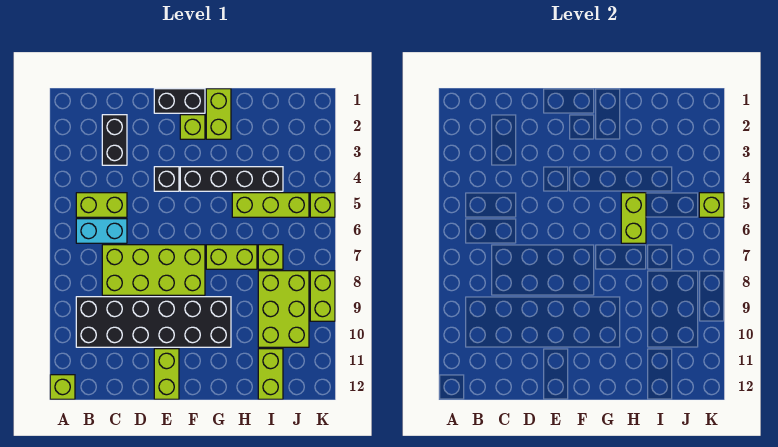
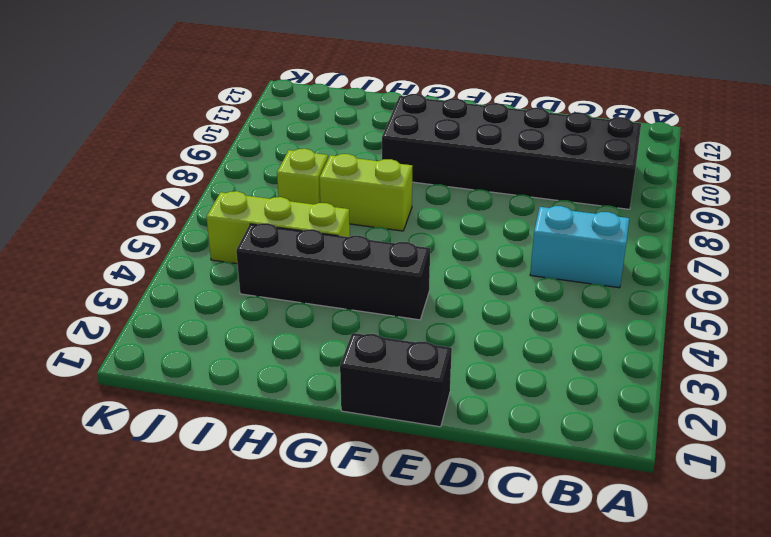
none -> lime 1x1 brick [50,375,75,399]
none -> lime 1x2 brick [76,193,127,217]
none -> black 1x2 brick [102,115,127,165]

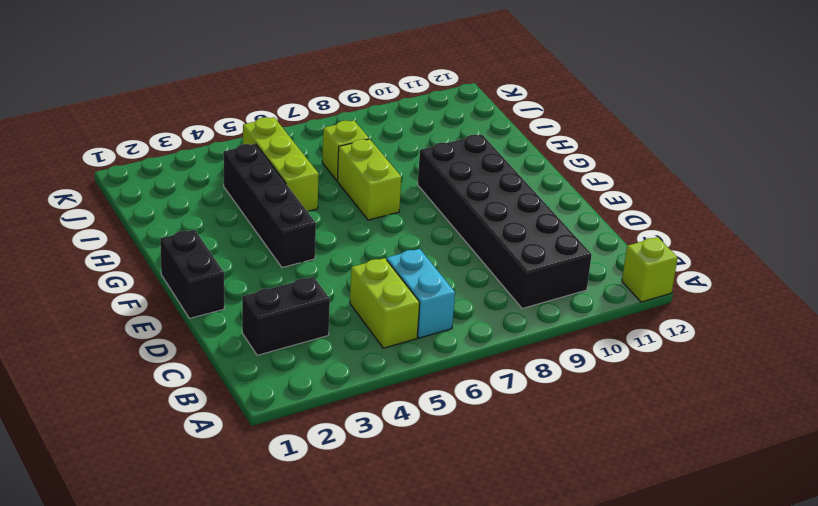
none -> lime 2x4 brick [102,245,205,295]
none -> black 1x1 brick [154,167,179,191]
none -> lime 1x2 brick [154,349,179,399]

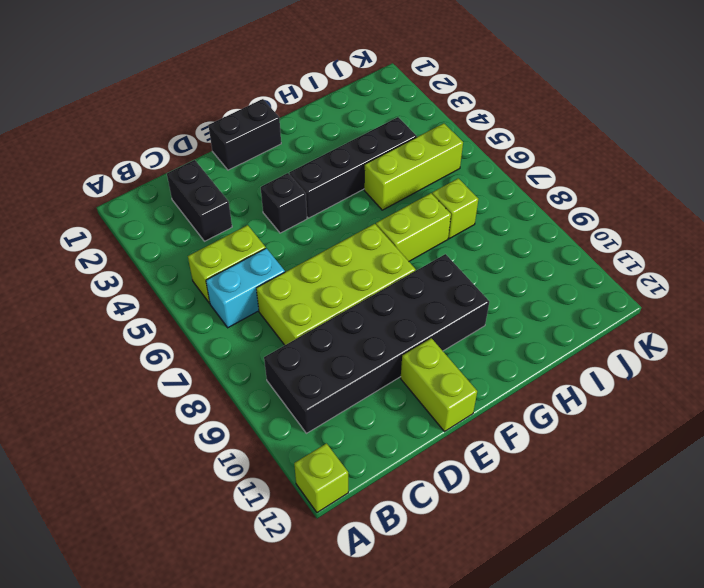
none -> lime 1x1 brick [180,115,205,139]
none -> lime 1x2 brick [206,89,231,139]
none -> lime 2x3 brick [258,271,309,347]

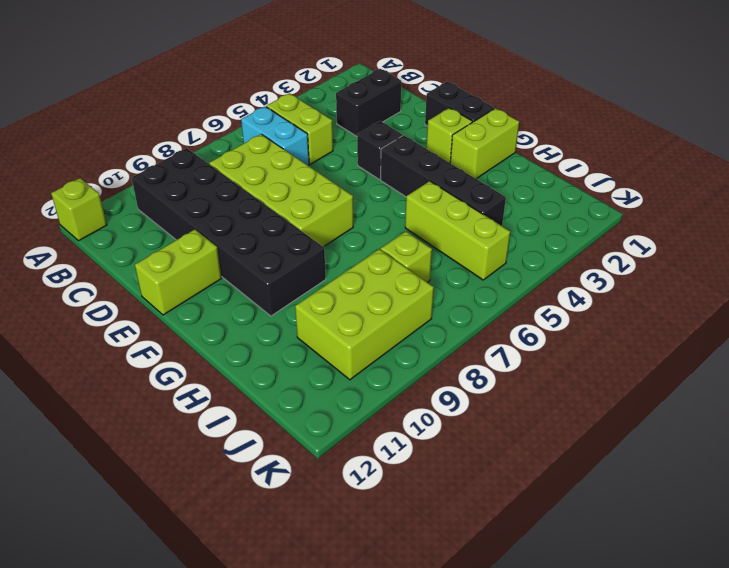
none -> lime 1x2 brick [206,245,257,269]
none -> lime 1x2 brick [258,349,283,399]
none -> lime 1x1 brick [310,193,335,217]

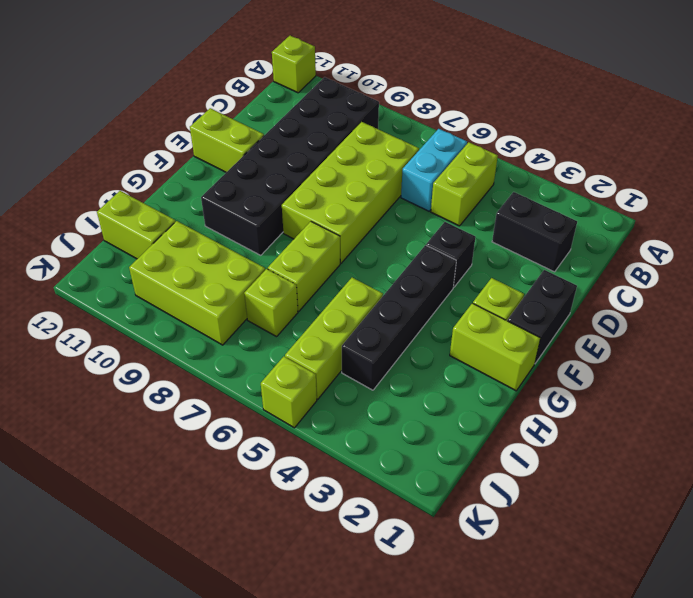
none -> lime 1x2 brick [310,271,335,321]
none -> lime 1x2 brick [621,193,646,243]
none -> lime 1x1 brick [699,193,724,217]

